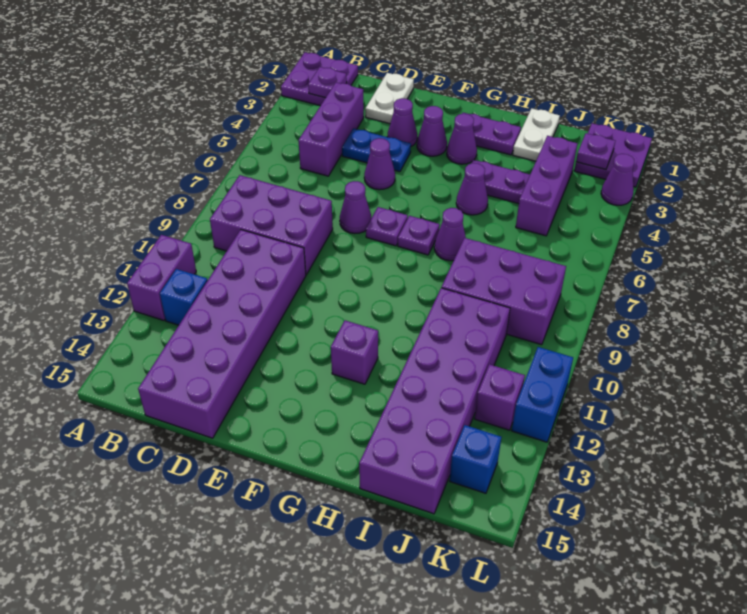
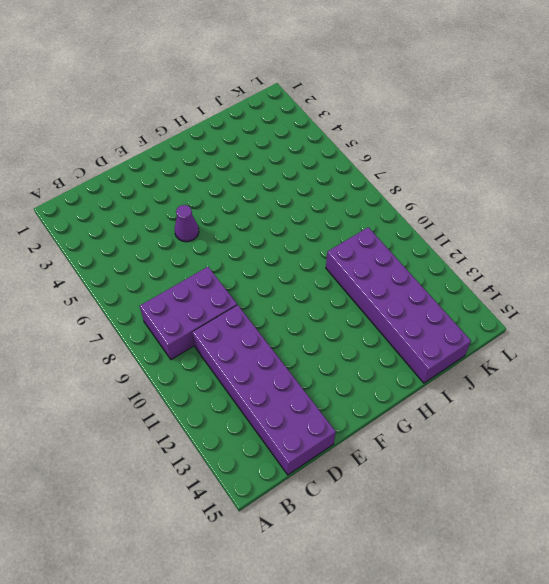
none -> purple 2x2 plate [281,52,358,106]
none -> purple 1x2 brick [127,235,196,320]
none -> blue 1x1 brick [160,269,208,325]
none -> purple 1x3 brick [298,82,364,176]

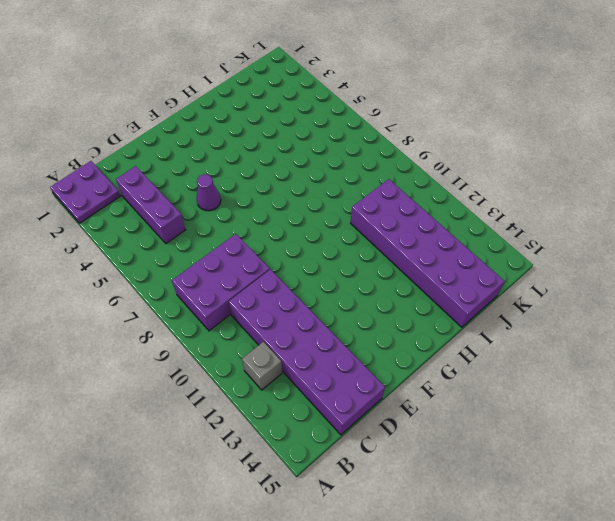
grey 1x1 brick [242,342,282,390] -> blue 1x1 brick [160,269,208,325]
none -> purple 1x2 brick [127,235,196,320]
none -> white 1x2 plate [365,73,414,124]
none -> blue 1x2 plate [342,128,411,172]
none -> purple 1x1 cone [387,98,417,146]

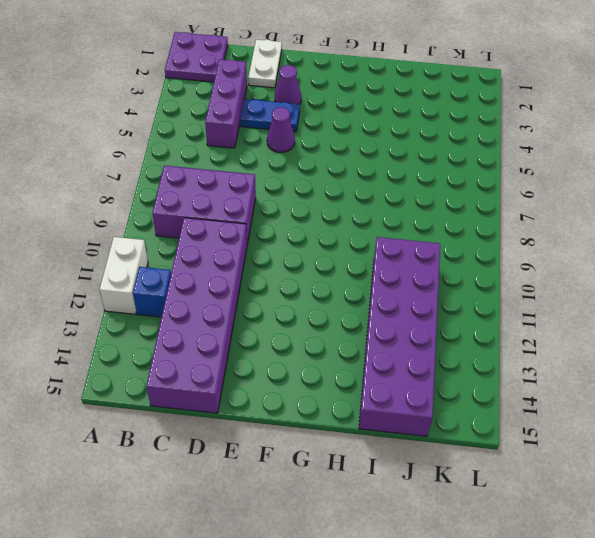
white 1x2 brick [99,237,148,314] -> purple 1x2 brick [127,235,196,320]
none -> purple 1x1 cone [340,181,371,234]
none -> purple 1x1 cone [417,106,447,156]
none -> purple 1x1 plate [366,207,408,246]
none -> purple 1x2 plate [462,113,521,155]

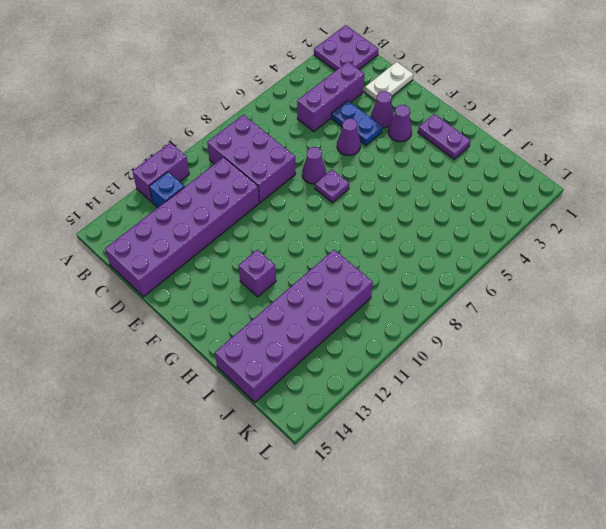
none -> purple 1x1 cone [447,114,477,164]
none -> purple 1x1 plate [398,216,440,255]
none -> purple 1x2 plate [472,160,530,204]
none -> purple 1x1 cone [456,163,488,215]

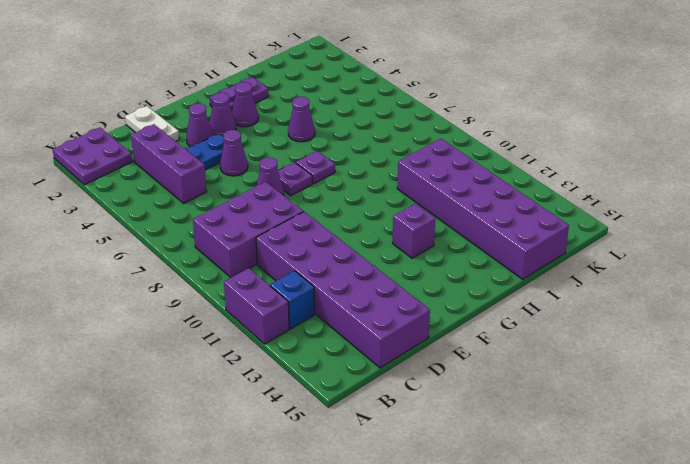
none -> purple 1x2 plate [472,160,530,204]
none -> purple 1x1 cone [434,208,466,261]
none -> white 1x2 plate [513,108,560,161]
none -> purple 2x3 brick [442,238,566,345]

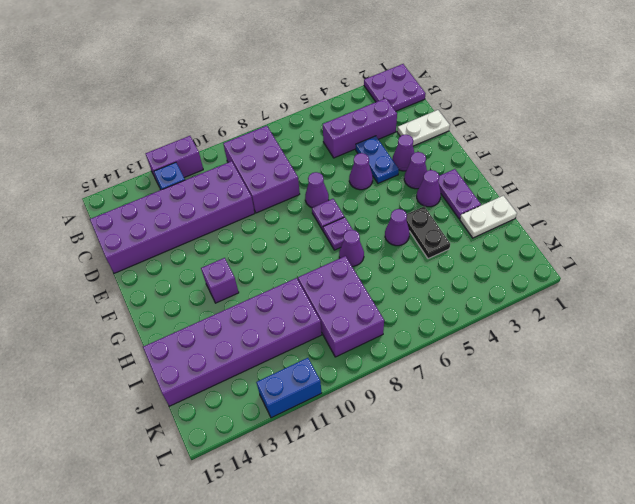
black 1x2 plate [406,206,450,259] -> purple 1x2 plate [472,160,530,204]
none -> purple 1x3 brick [516,136,577,236]
none -> purple 2x2 plate [574,123,652,187]
none -> purple 1x1 brick [475,364,525,430]
none -> blue 1x1 brick [450,425,501,493]

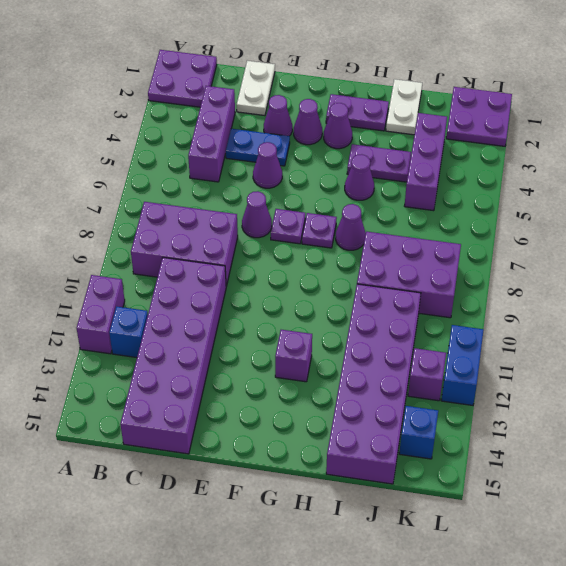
none -> purple 1x1 cone [601,154,634,205]
none -> purple 1x1 plate [308,67,347,98]
none -> purple 1x1 plate [576,133,615,169]

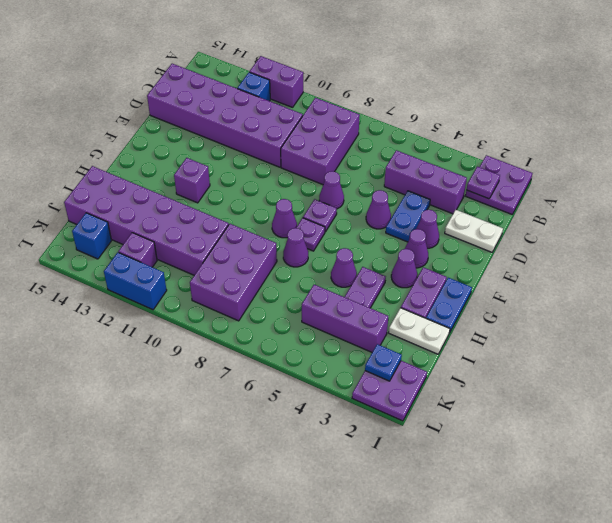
blue 1x2 plate [426,278,472,333] -> none
purple 1x1 cone [272,199,297,238] -> purple 1x1 cone moved to [601,154,634,205]
blue 1x1 plate [365,344,402,381] -> purple 1x1 plate [576,133,615,169]

